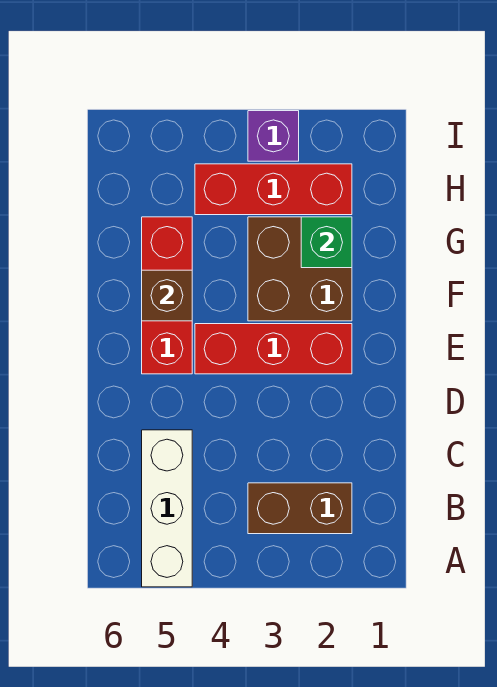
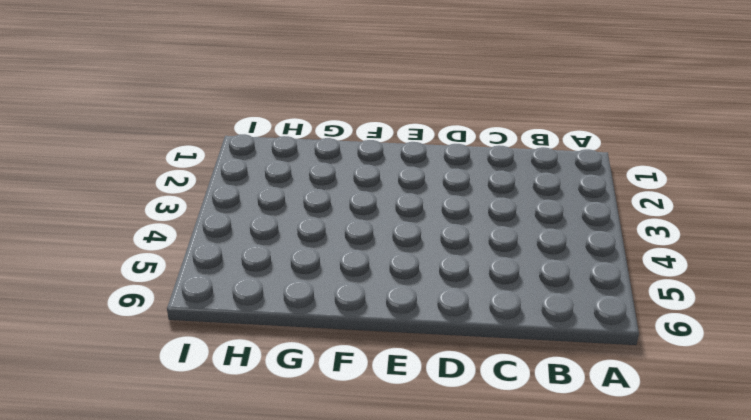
none -> white 1x3 brick [142,430,192,587]
none -> brown 1x2 brick [248,483,352,534]

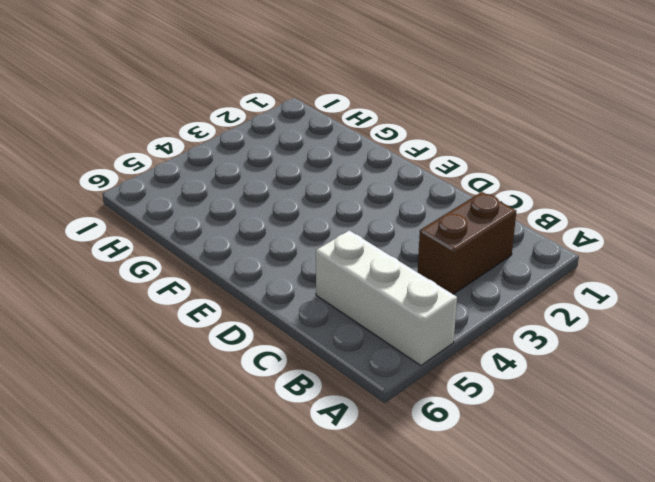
none -> red 1x3 brick [195,324,352,374]
none -> red 1x3 brick [142,217,192,374]

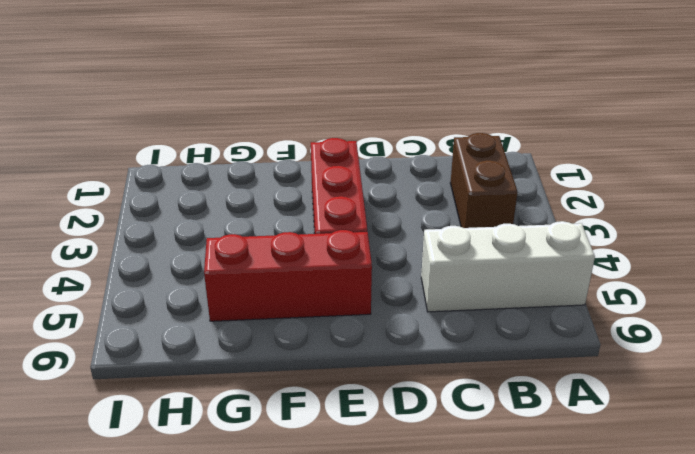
none -> brown 2x2 brick [248,217,352,321]
none -> red 1x3 brick [195,164,352,215]

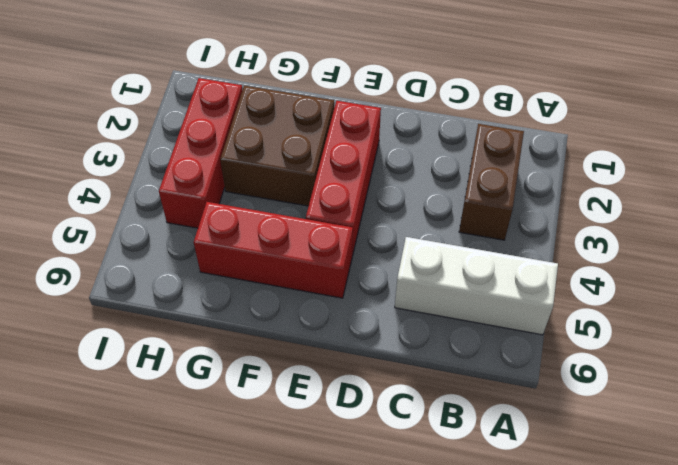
none -> purple 1x1 brick [248,111,299,161]
none -> brown 1x1 brick [142,270,192,321]

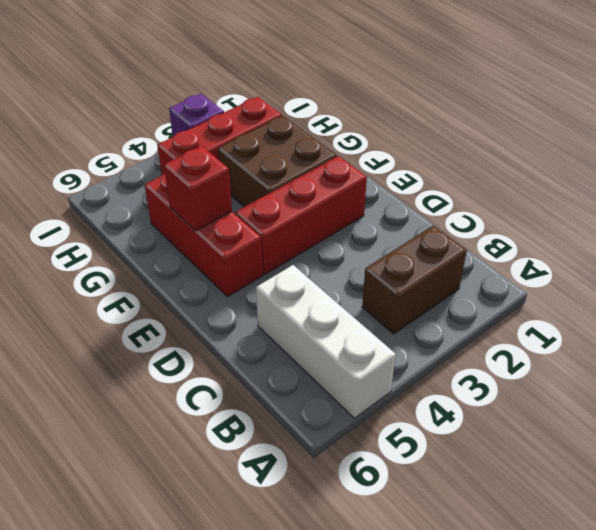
red 1x1 brick [164,146,232,231] -> brown 1x1 brick [142,270,192,321]
none -> green 1x1 brick [301,217,352,268]

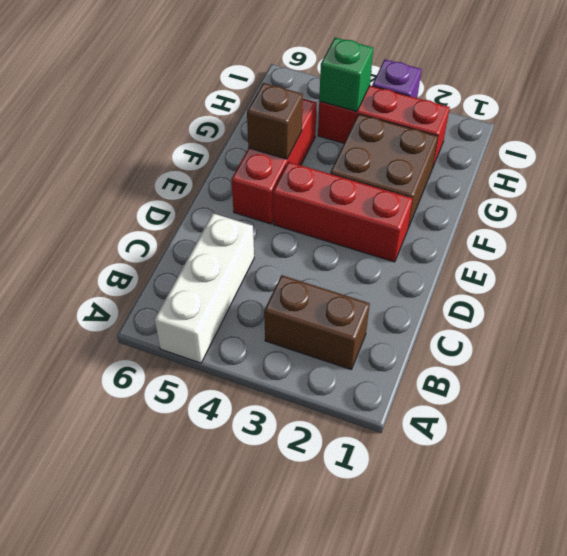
green 1x1 brick [319,38,373,112] -> green 1x1 brick moved to [301,217,352,268]

